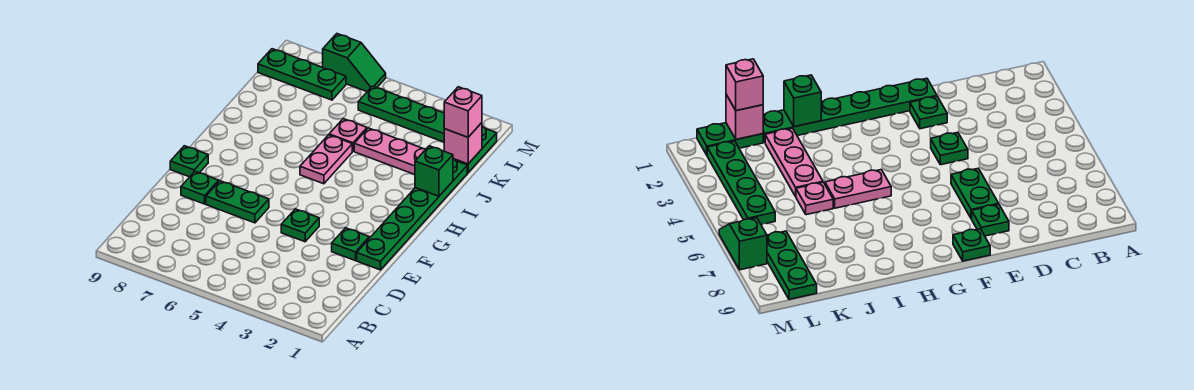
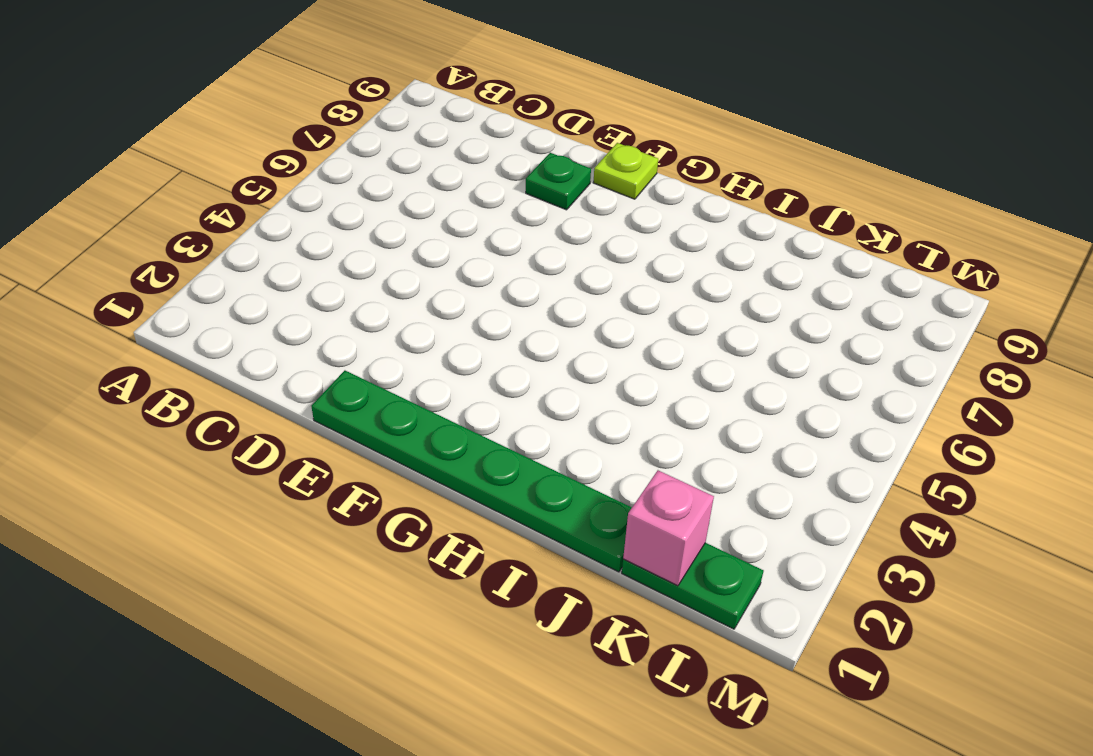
lime 1x1 plate [593,143,658,199] -> green 1x1 plate [170,146,208,177]
none -> green 1x1 plate [332,228,369,261]
none -> green 1x1 plate [281,209,319,242]
none -> green 1x2 plate [206,181,269,223]

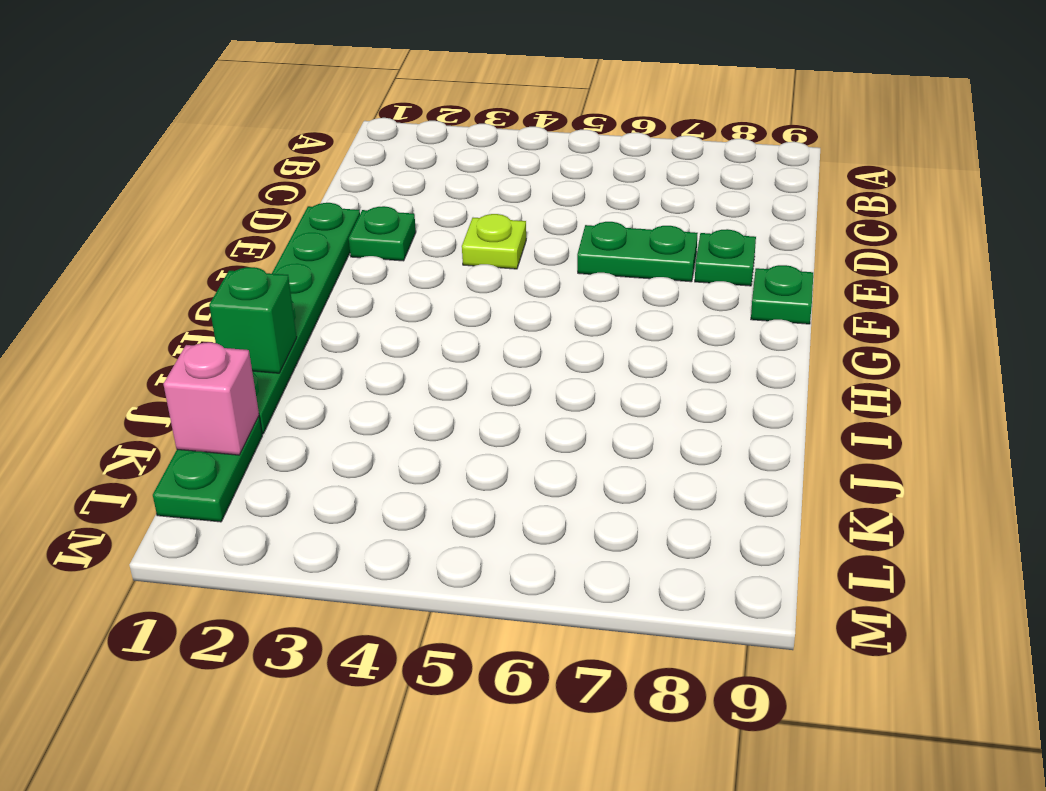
lime 1x1 plate [462,214,526,269] -> green 1x1 plate [281,209,319,242]
none -> pink 1x2 plate [300,135,352,184]
none -> pink 1x3 plate [354,128,426,175]
none -> pink 1x1 plate [329,119,367,151]

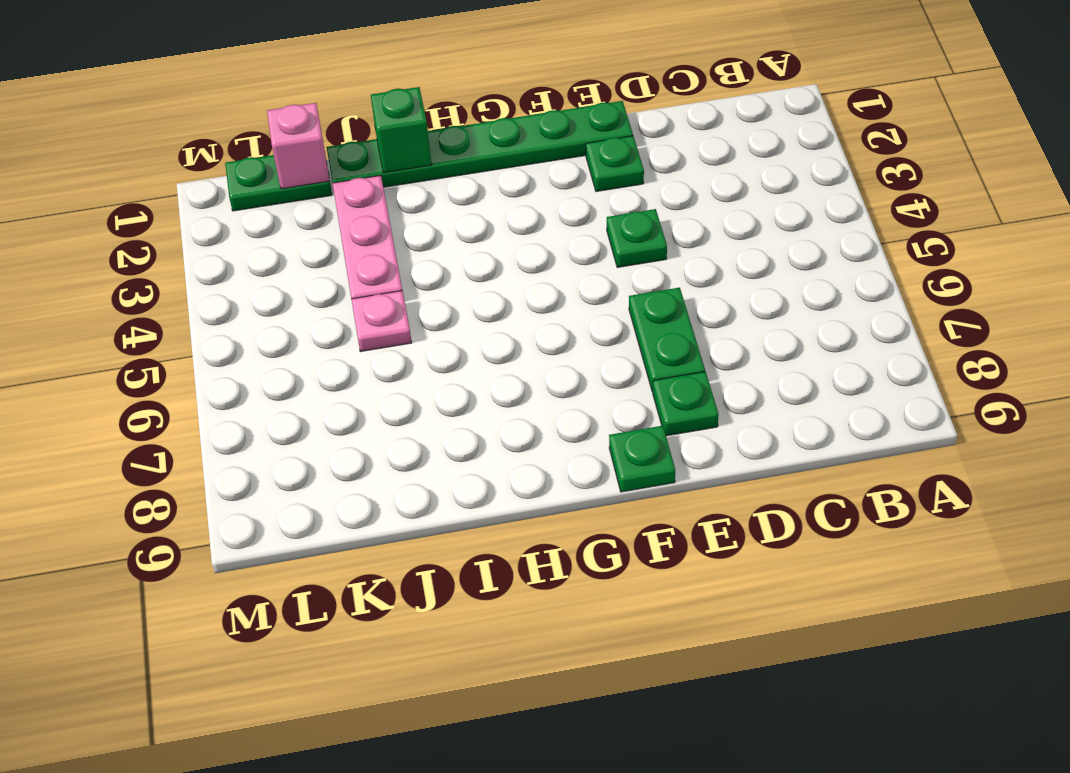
none -> pink 1x2 plate [300,135,352,184]
none -> green 1x4 plate [358,86,444,142]
none -> green 1x3 plate [258,49,346,100]

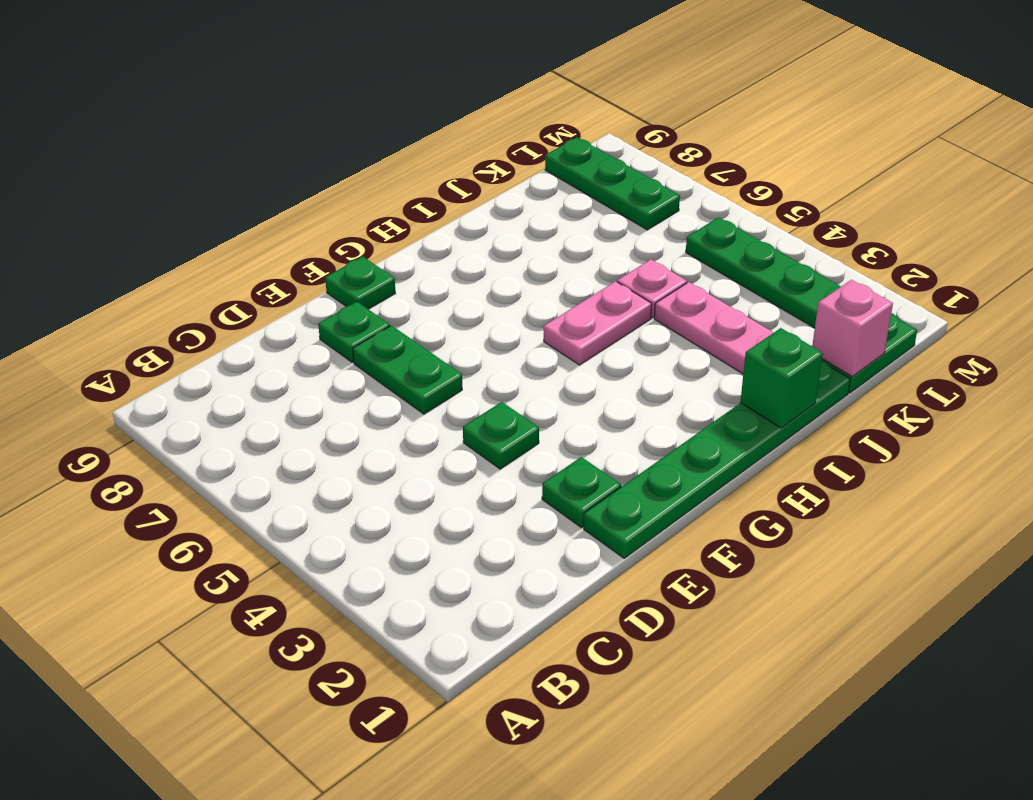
none -> green 1x2 slope [323,34,386,92]
none -> pink 1x1 brick [444,87,482,137]

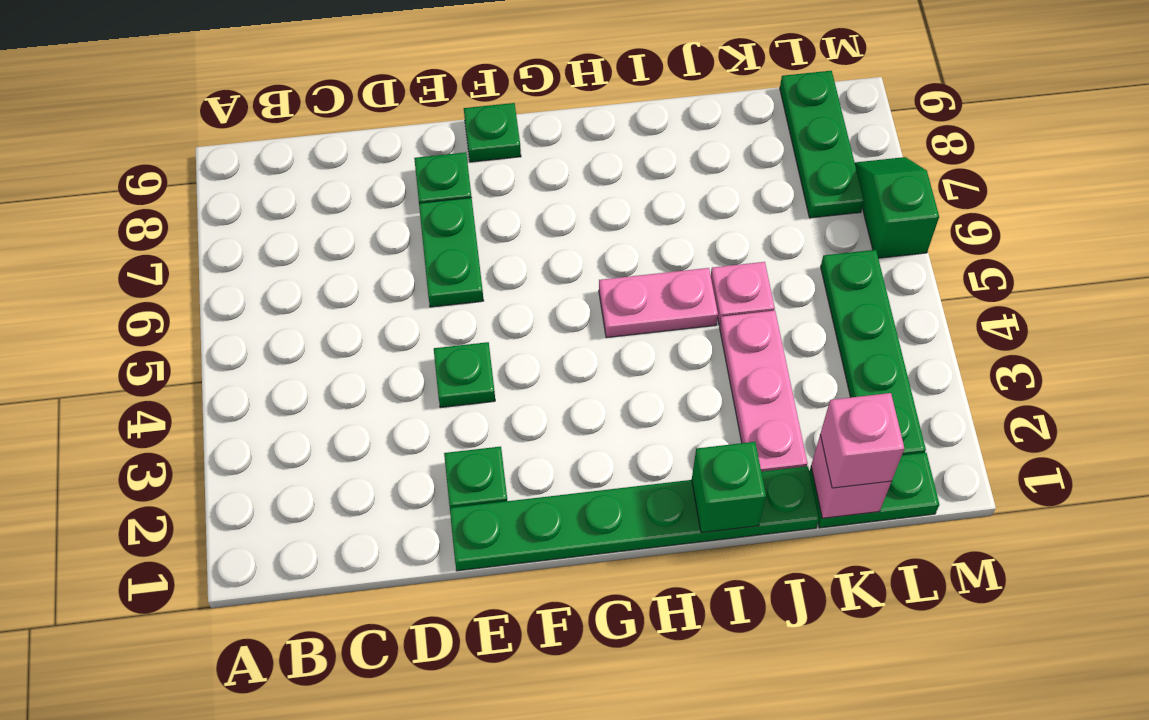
green 1x2 slope [855,157,939,258] -> green 1x2 slope turned to [323,34,386,92]

